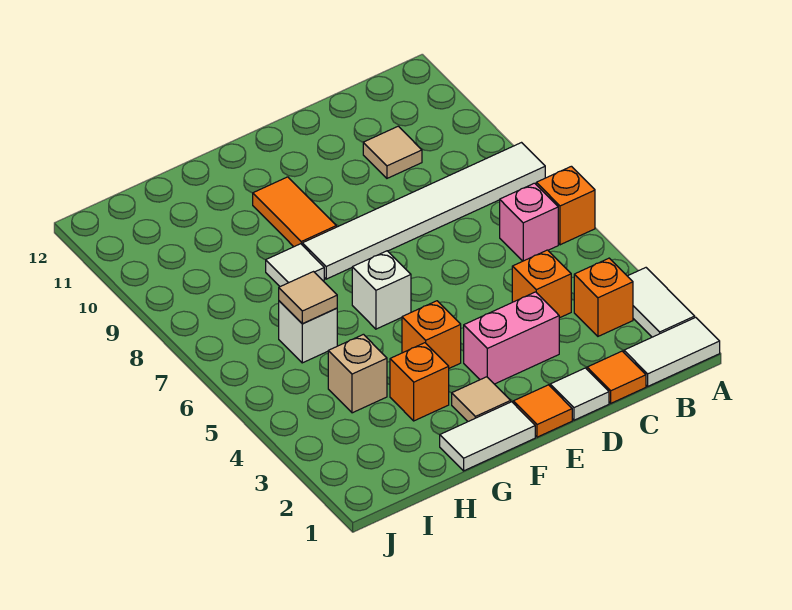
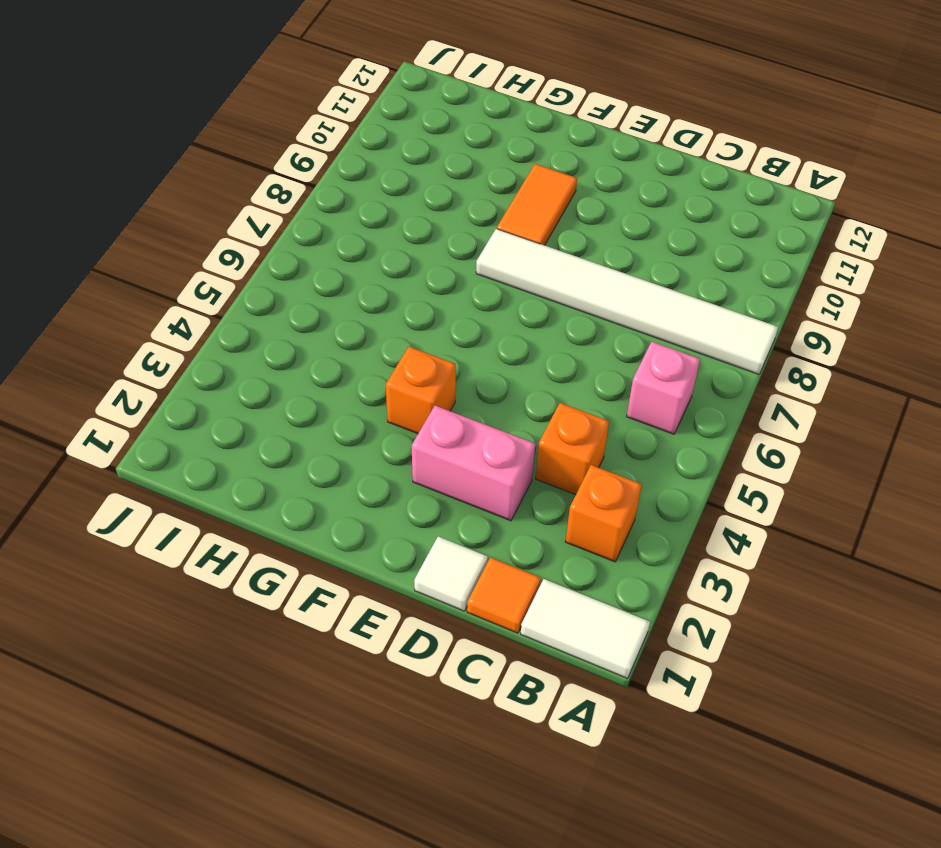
none -> white 1x2 tile [628,268,695,337]
none -> orange 1x1 brick [536,166,595,245]
none -> tan 1x1 tile [363,126,422,178]

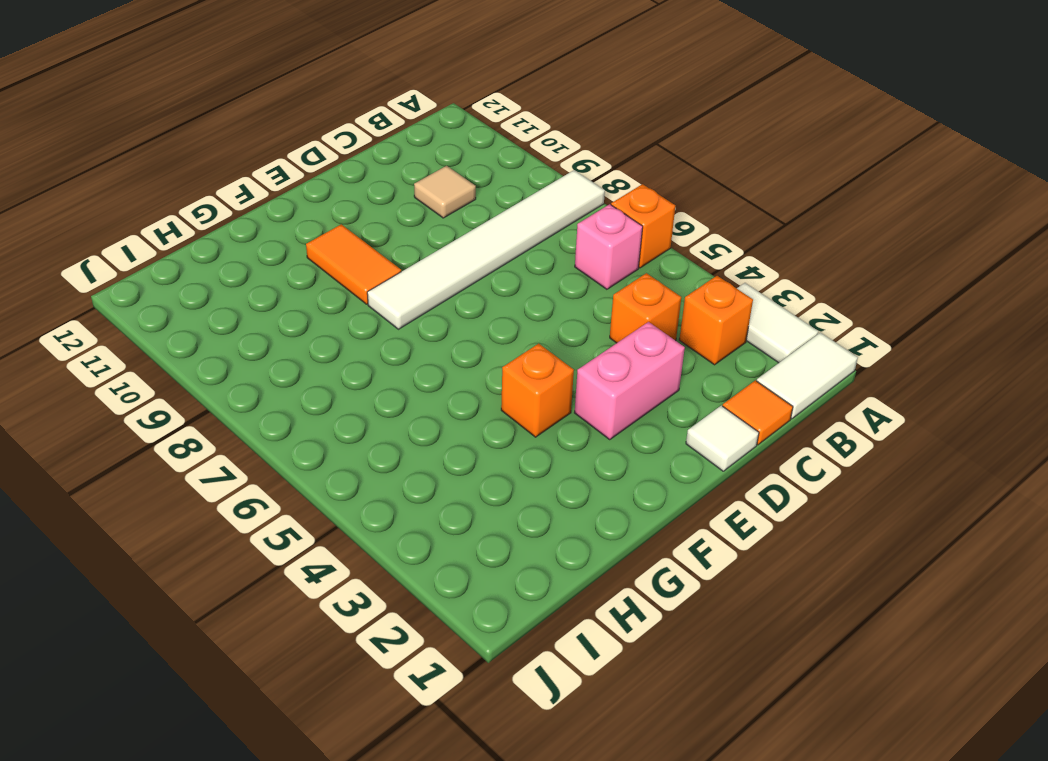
none -> orange 1x1 tile [513,385,572,437]
none -> white 1x2 tile [440,402,535,471]
none -> tan 1x1 tile [452,377,511,421]

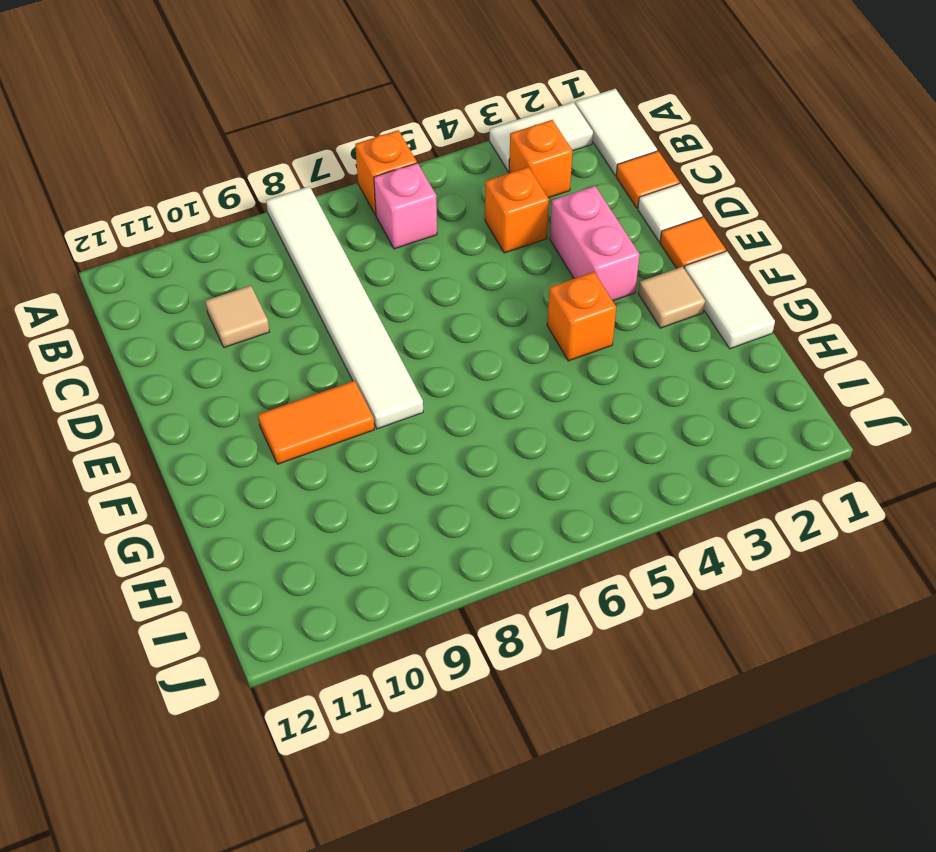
none -> white 1x1 brick [352,251,411,329]
none -> orange 1x1 brick [390,343,449,421]
none -> white 1x1 tile [266,244,324,287]

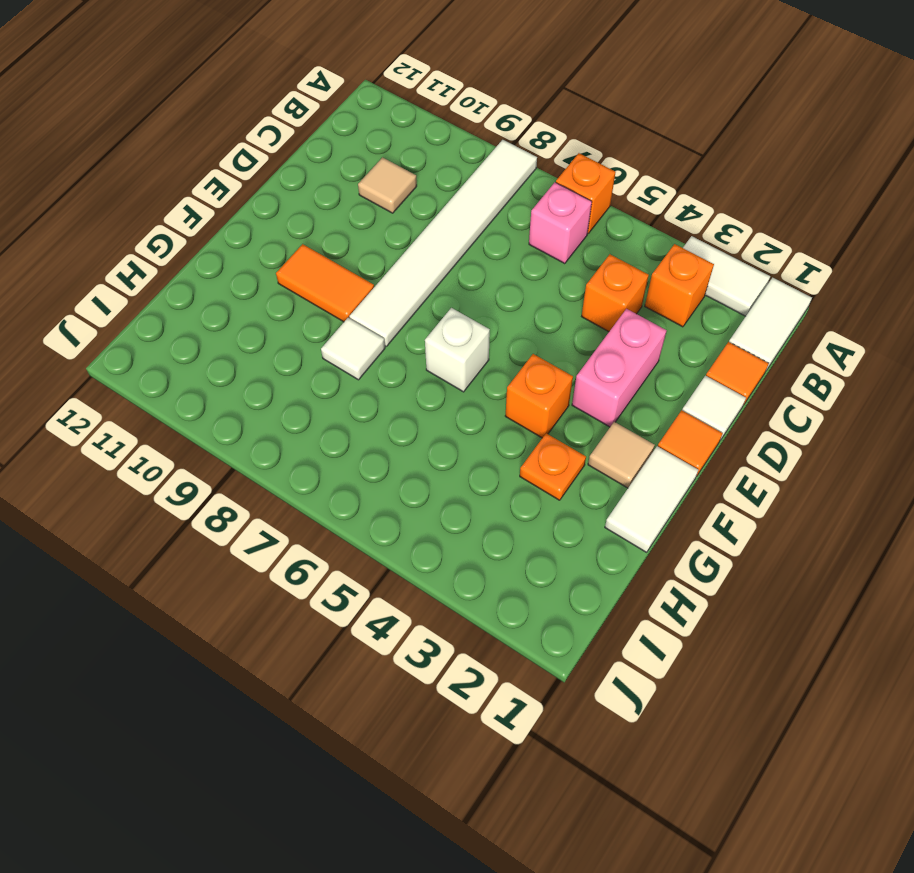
orange 1x1 plate [520,433,586,500] -> orange 1x1 brick [390,343,449,421]
none -> tan 1x1 brick [328,334,387,413]
none -> white 1x1 brick [279,301,337,363]
none -> tan 1x1 tile [279,272,337,324]

